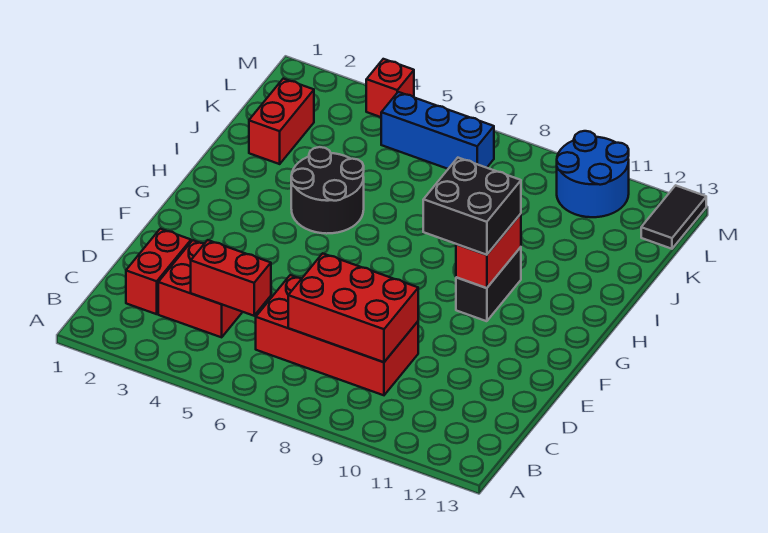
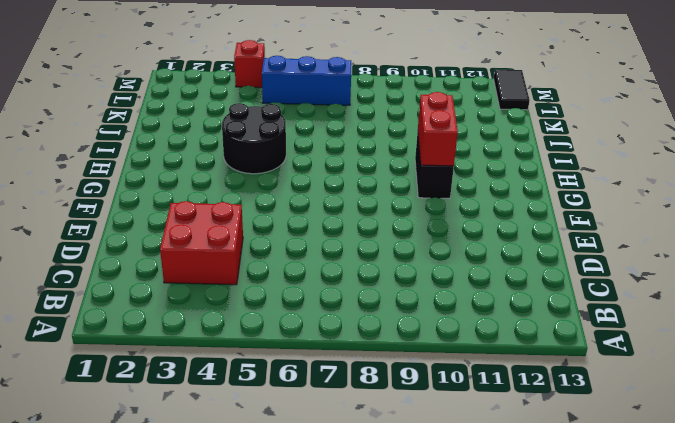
none -> red 1x2 brick [126,229,191,314]
none -> red 2x4 brick [256,275,418,395]
none -> red 1x2 brick [249,79,314,164]

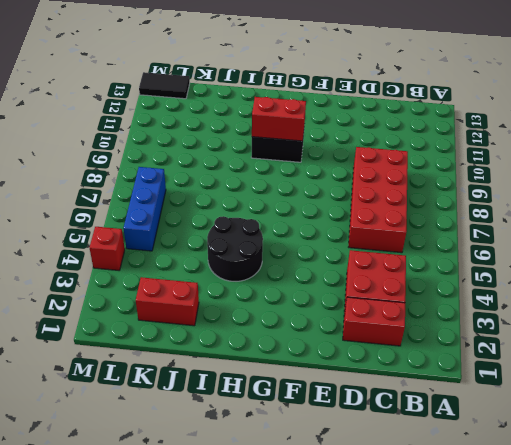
none -> blue 2x2 round brick [557,131,629,217]
none -> red 1x2 brick [191,240,271,316]
none -> red 2x3 brick [288,253,418,362]

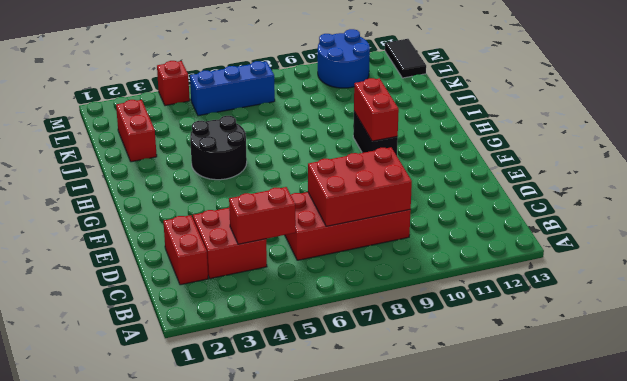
none -> black 2x2 brick [423,158,521,255]

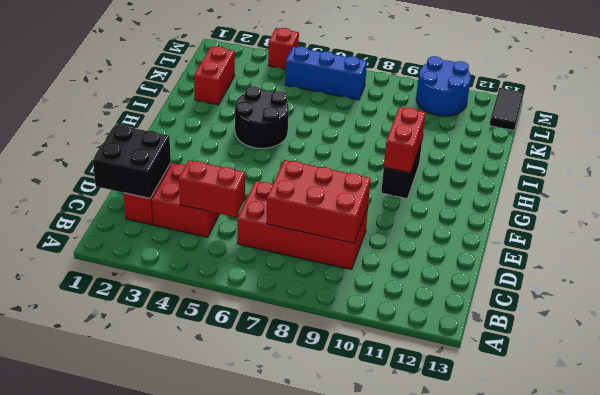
black 2x2 brick [93,124,171,198] -> black 2x2 brick moved to [423,158,521,255]

